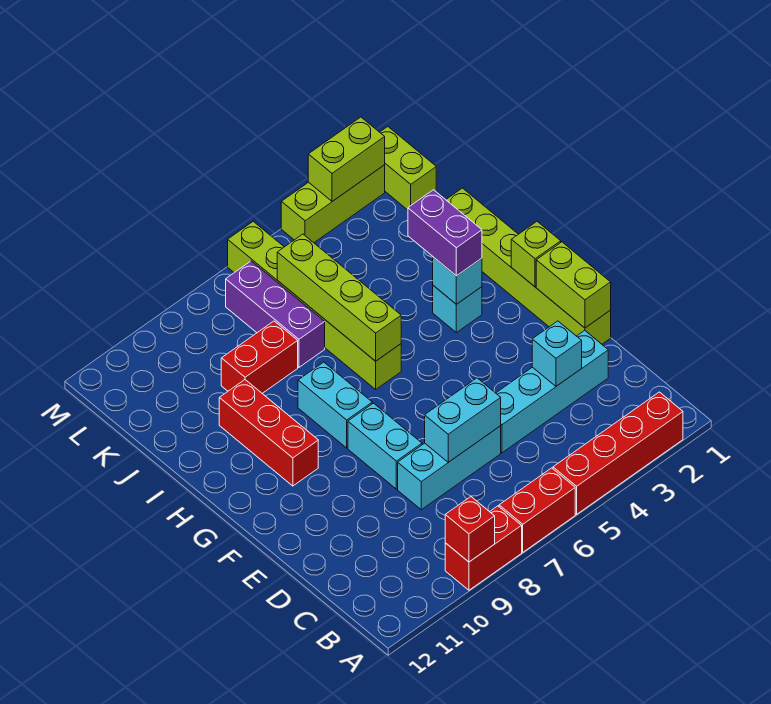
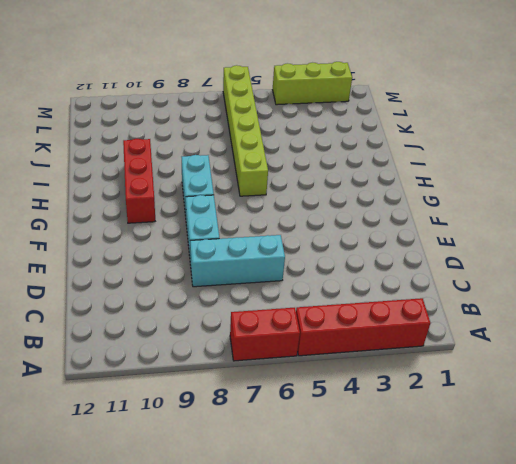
none -> red 1x2 brick [445,506,522,590]
none -> cyan 1x4 brick [496,330,608,453]
none -> lime 1x6 brick [446,188,611,344]

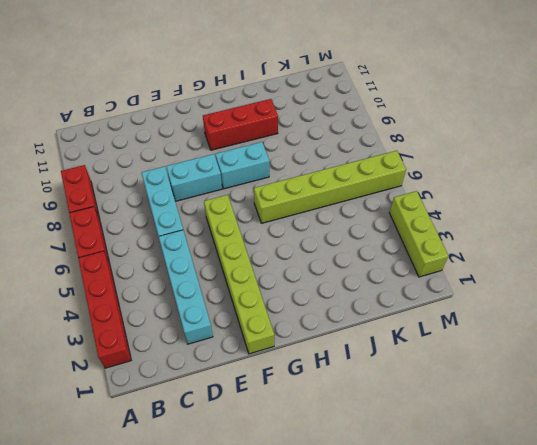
lime 1x6 brick [204,195,274,354] -> lime 1x6 brick turned to [446,188,611,344]
none -> cyan 1x1 brick [433,286,482,333]
none -> purple 1x3 brick [226,261,325,367]
none -> red 1x2 brick [221,321,298,393]

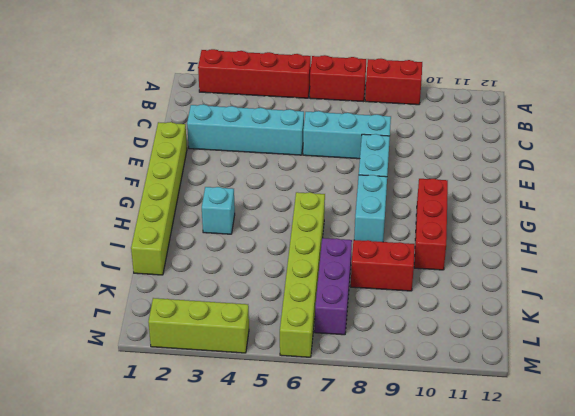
none -> lime 1x2 brick [380,127,436,210]
none -> red 1x1 brick [445,497,495,562]
none -> cyan 1x1 brick [532,321,582,386]

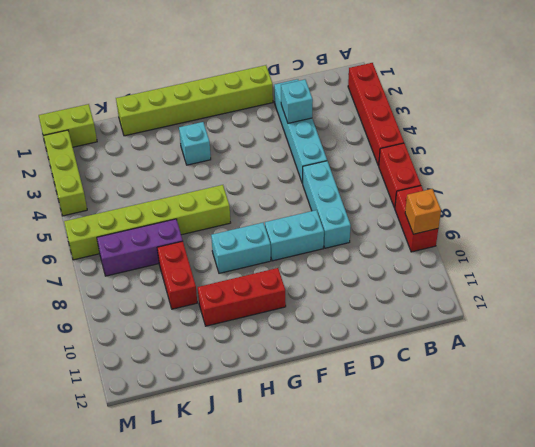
orange 1x1 brick [405,189,441,234] -> red 1x1 brick [445,497,495,562]
none -> cyan 1x2 brick [425,378,501,462]
none -> lime 1x2 brick [536,242,611,328]
none -> lime 1x1 brick [511,222,561,287]

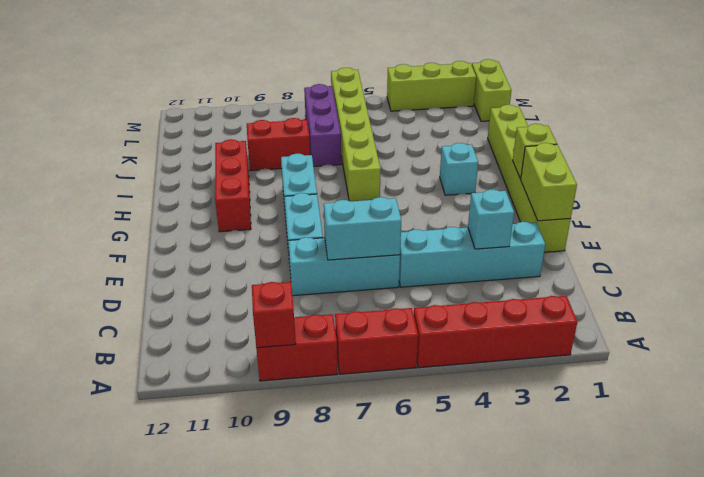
none -> cyan 1x1 brick [433,257,482,304]
none -> lime 1x4 brick [277,234,401,361]
none -> lime 1x2 brick [308,117,385,201]

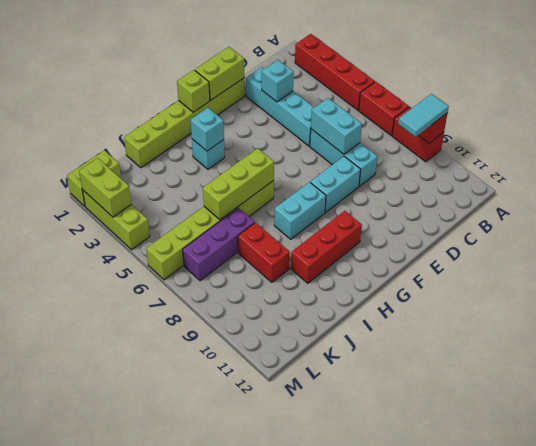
cyan 1x2 tile [398,94,449,137] -> none
lime 1x3 brick [203,148,274,220] -> lime 1x4 brick [277,234,401,361]
none -> purple 1x2 brick [408,190,482,276]

